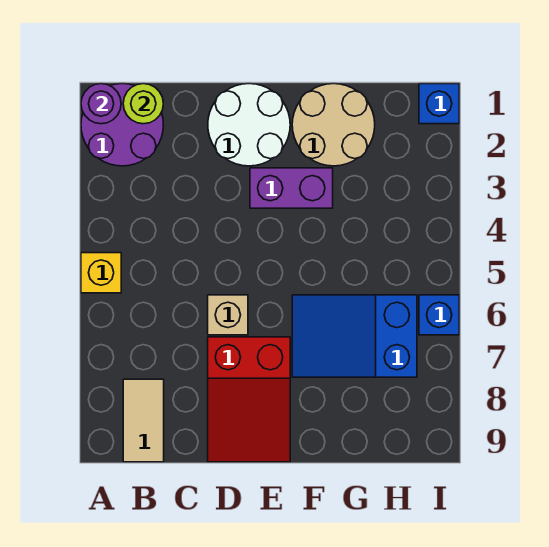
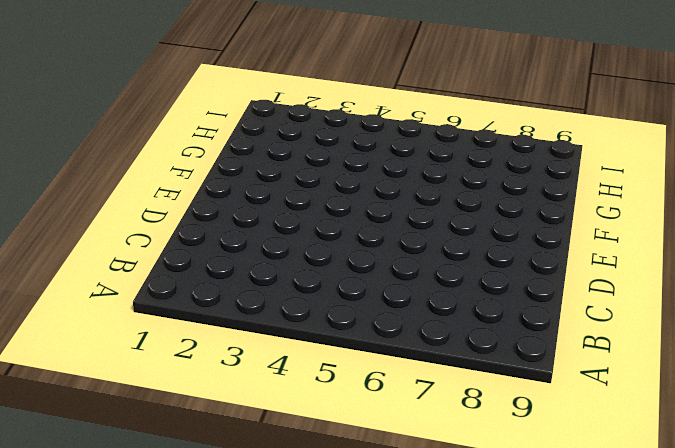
none -> purple 2x2 round brick [81,84,163,166]
none -> yellow 1x1 brick [81,253,121,293]
none -> tan 1x2 tile [123,379,164,462]

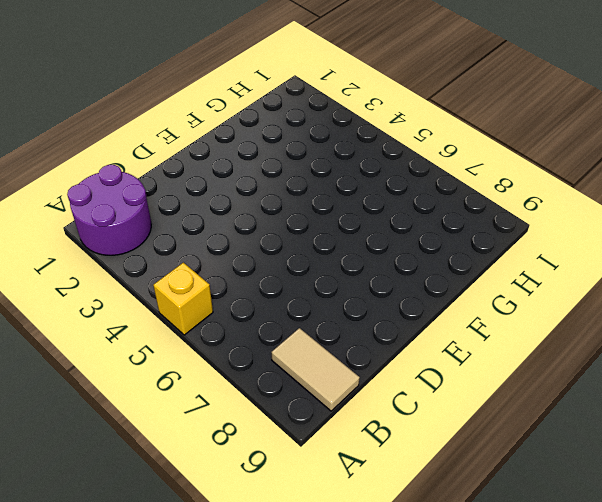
none -> white 2x2 round brick [208,84,290,166]
none -> tan 1x1 brick [208,295,248,335]
none -> red 2x3 slope [208,337,290,462]

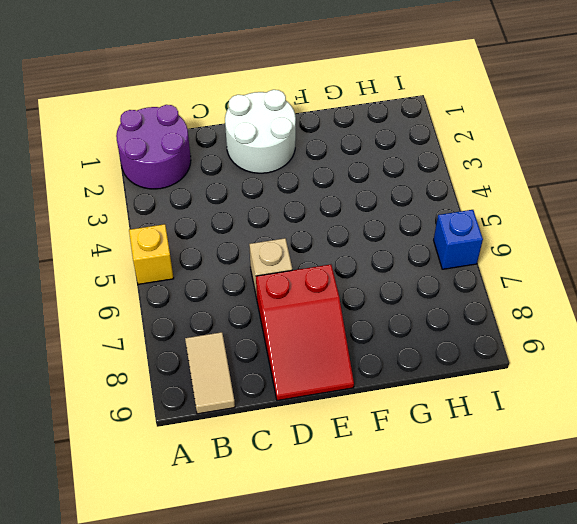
none -> purple 1x2 brick [250,168,333,208]
none -> tan 2x2 round brick [292,84,375,166]
none -> blue 2x3 slope [292,295,417,377]

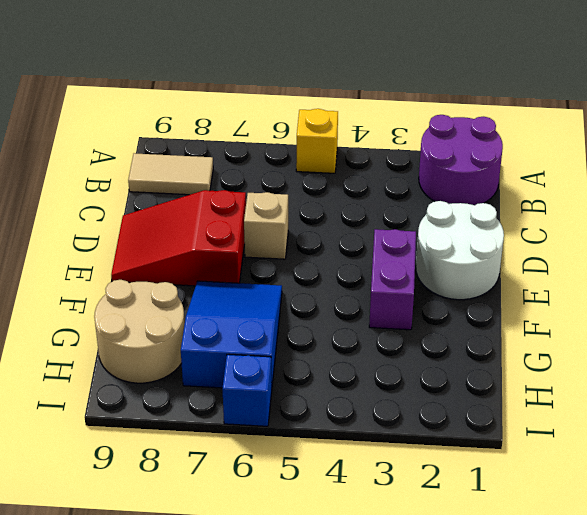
tan 2x2 round brick [94,280,185,383] -> tan 2x2 round brick moved to [292,84,375,166]
none -> blue 1x1 brick [419,84,459,124]
none -> purple 1x1 round brick [81,84,121,124]
none -> lime 1x1 round brick [123,84,163,124]

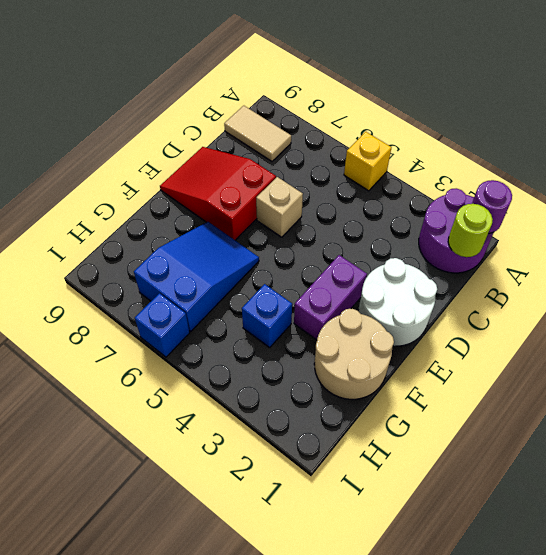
blue 1x1 brick [242,284,292,348] -> blue 1x1 brick moved to [419,84,459,124]

